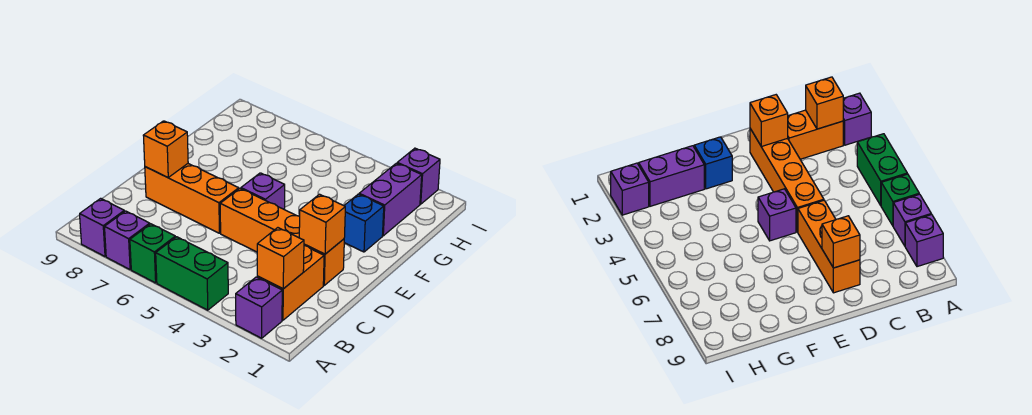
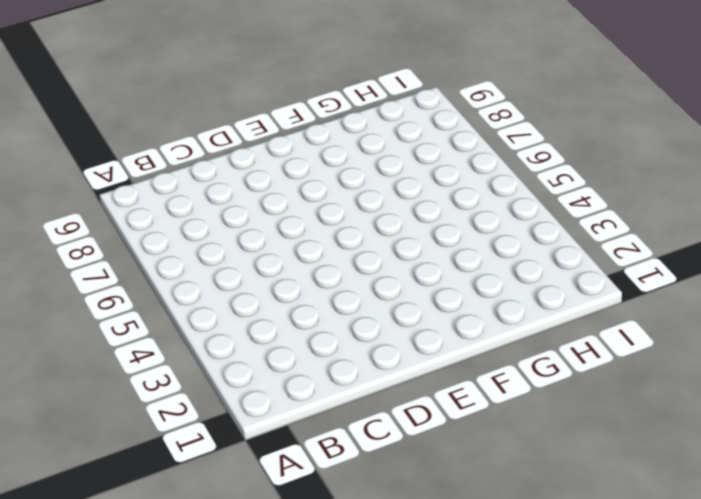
none -> purple 1x1 brick [236,277,282,338]
none -> green 1x2 brick [156,237,228,310]
none -> green 1x1 brick [130,224,175,283]

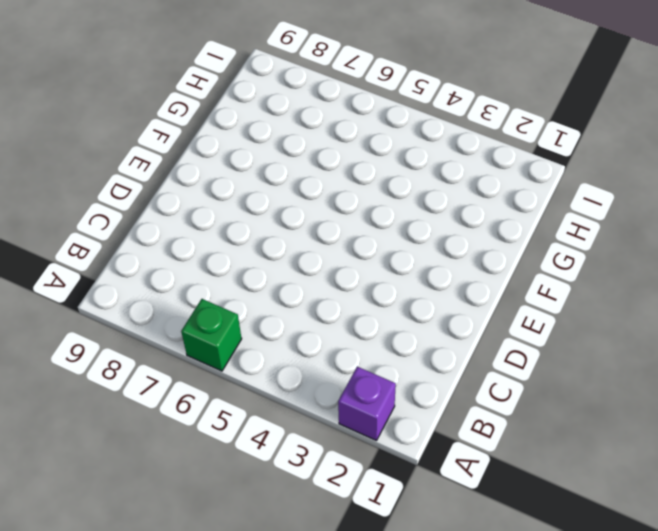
none -> green 1x2 brick [156,237,228,310]
none -> purple 1x1 brick [105,211,150,270]
none -> purple 1x1 brick [80,198,124,256]

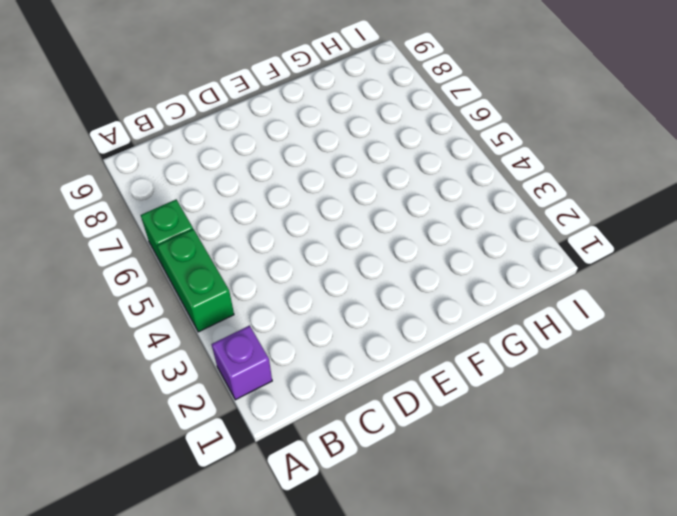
none -> purple 1x1 brick [105,211,150,270]
none -> purple 1x1 brick [80,198,124,256]
none -> orange 1x2 brick [257,246,324,320]

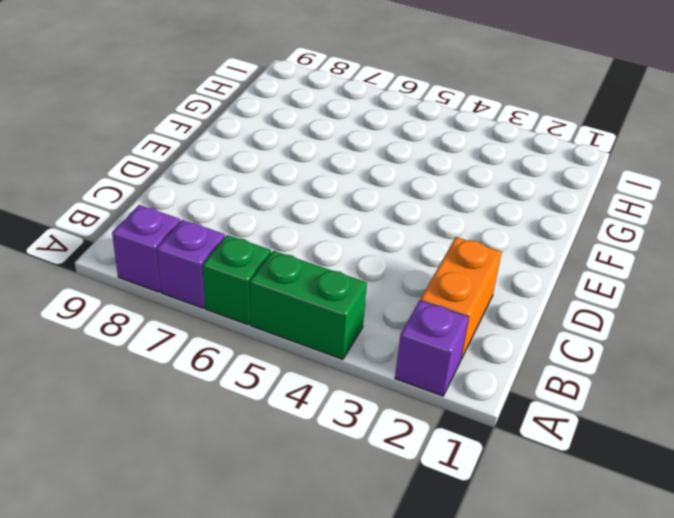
none -> orange 1x4 brick [220,189,344,285]
none -> orange 1x3 brick [145,164,239,233]
none -> purple 1x1 brick [241,173,285,209]

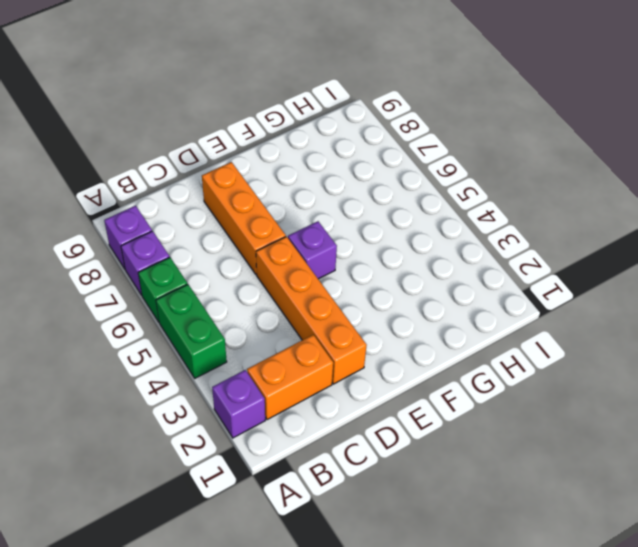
none -> blue 1x1 brick [344,194,384,252]
none -> purple 1x2 brick [359,163,422,236]
none -> purple 1x1 brick [397,148,440,204]

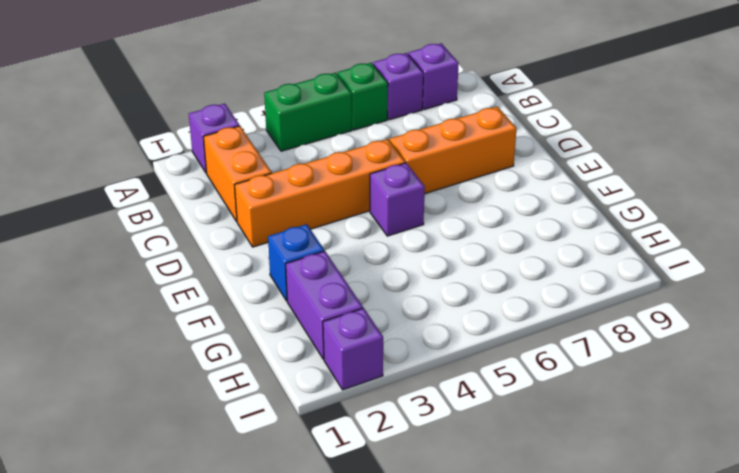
none -> orange 1x1 brick [257,228,304,289]
none -> orange 1x1 brick [299,194,345,254]
none -> orange 1x1 brick [143,121,188,177]

